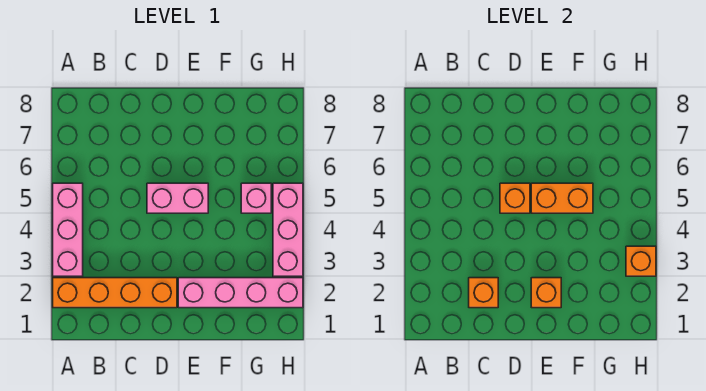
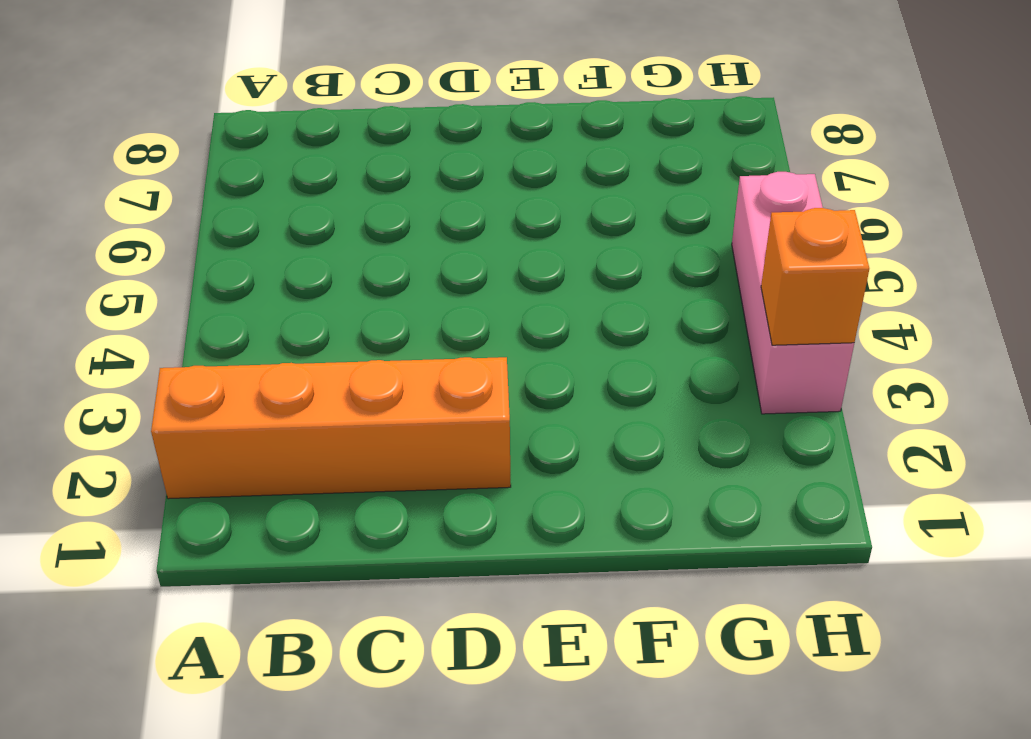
none -> pink 1x3 brick [53,183,83,276]
none -> pink 1x2 brick [147,183,208,213]

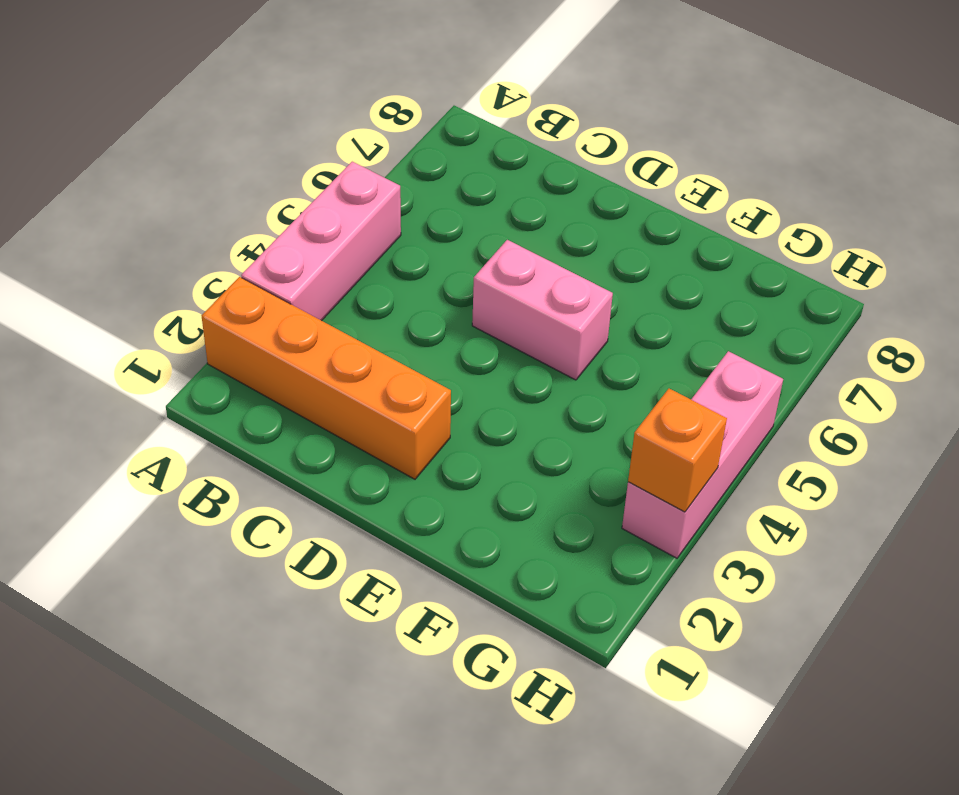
none -> pink 1x4 brick [178,278,303,308]
none -> pink 1x1 brick [241,183,271,213]

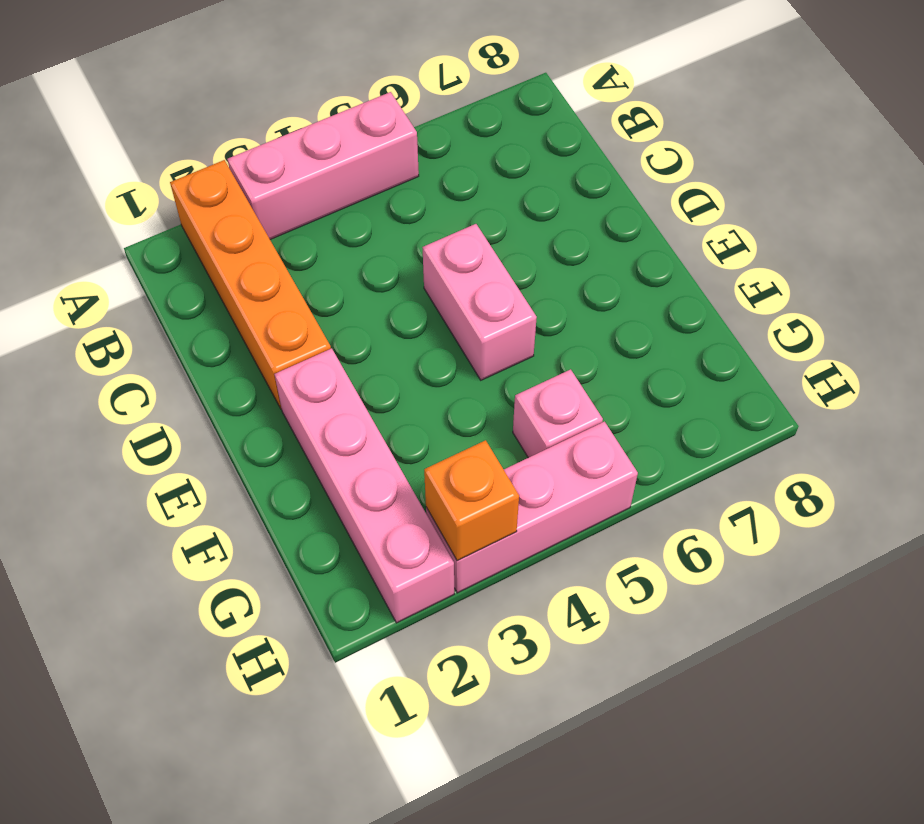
none -> orange 1x1 brick [469,278,498,308]
none -> orange 1x1 brick [500,183,530,213]

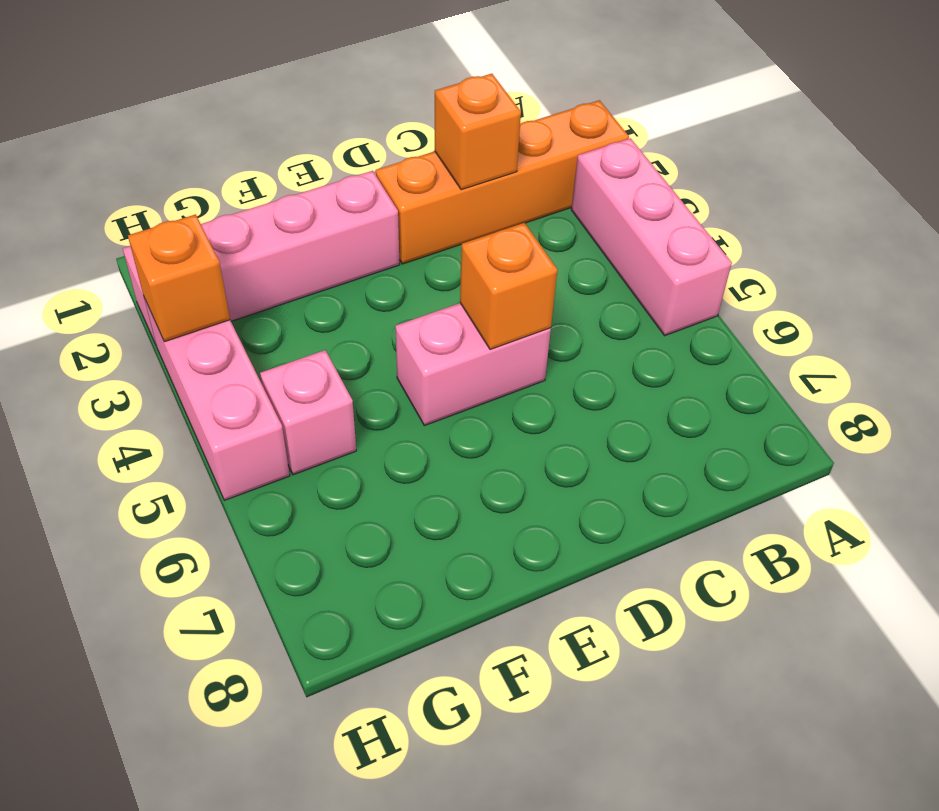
none -> orange 1x1 brick [531,278,561,308]
none -> orange 1x2 brick [531,183,593,213]

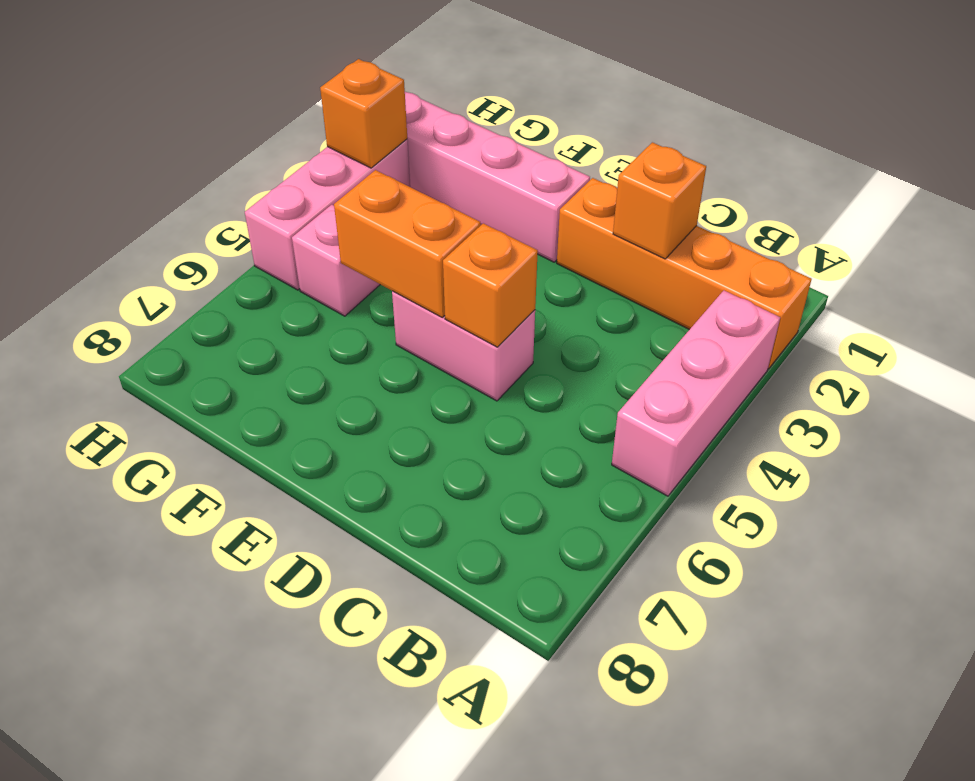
none -> orange 1x1 brick [531,278,561,308]

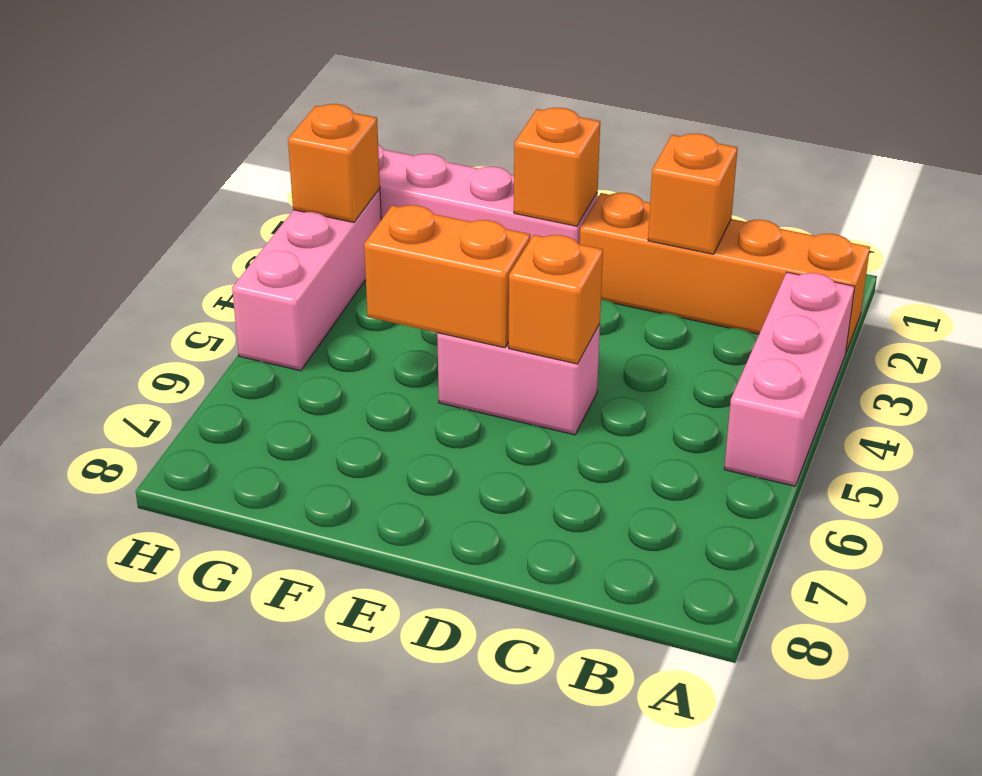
none -> pink 1x1 brick [241,183,271,213]

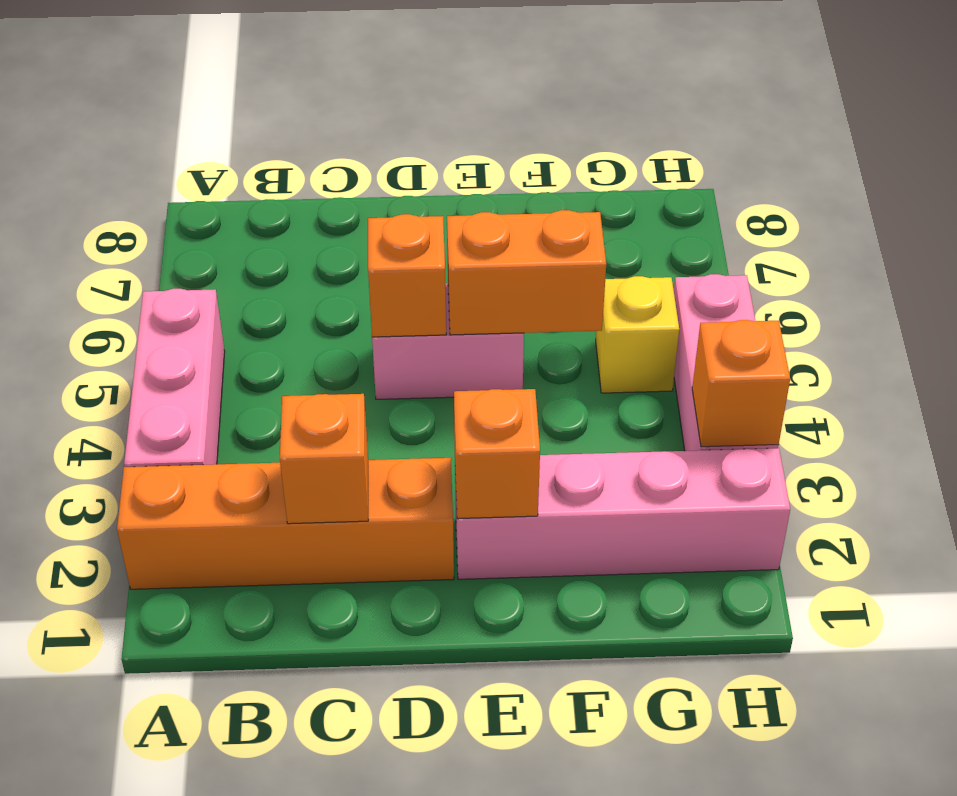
yellow 1x1 brick [596,276,679,393] -> pink 1x1 brick [241,183,271,213]

